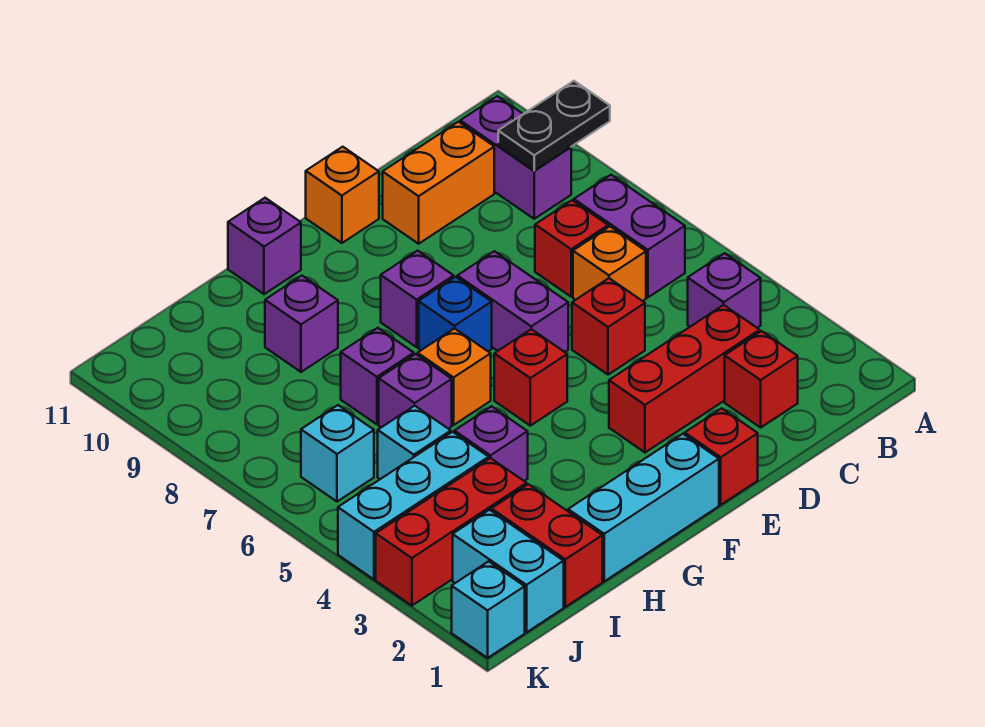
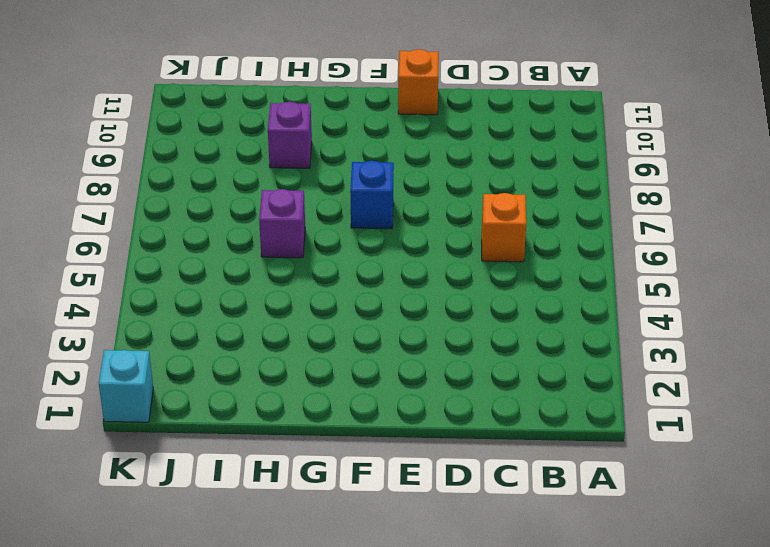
none -> purple 1x1 brick [688,253,761,328]
none -> purple 1x2 brick [574,175,685,297]
none -> purple 1x2 brick [460,96,571,219]
none -> red 1x1 brick [725,331,798,428]

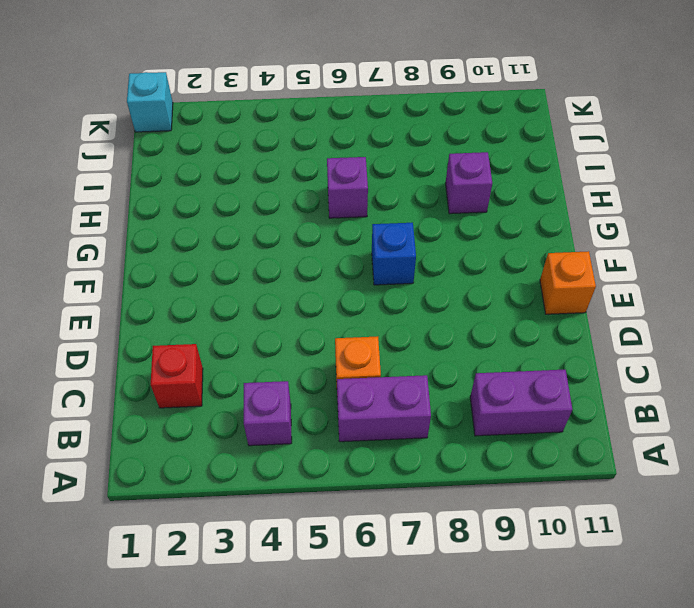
none -> red 1x3 brick [609,305,760,452]
none -> red 1x1 brick [535,200,608,297]
none -> orange 1x2 brick [383,122,494,244]
none -> red 1x1 brick [572,278,645,375]

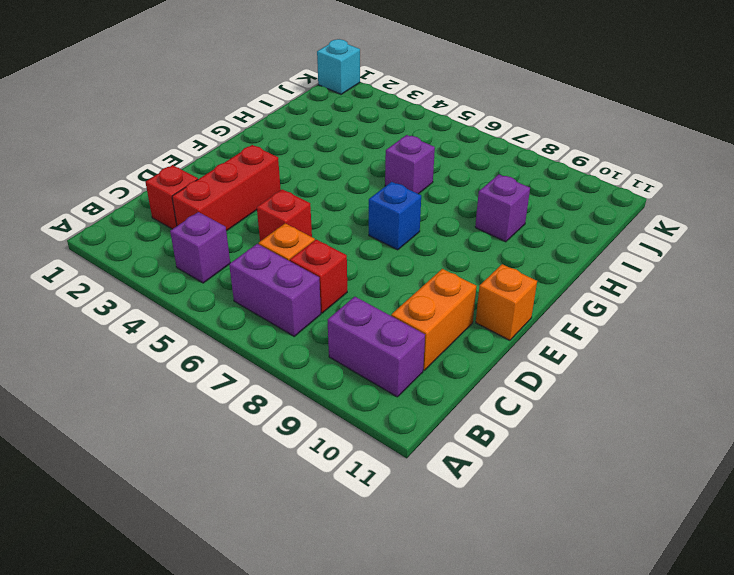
none -> red 1x1 brick [685,408,758,505]
none -> purple 1x2 brick [457,251,568,352]
none -> cyan 1x3 brick [568,434,719,581]
none -> red 1x1 brick [494,329,567,426]

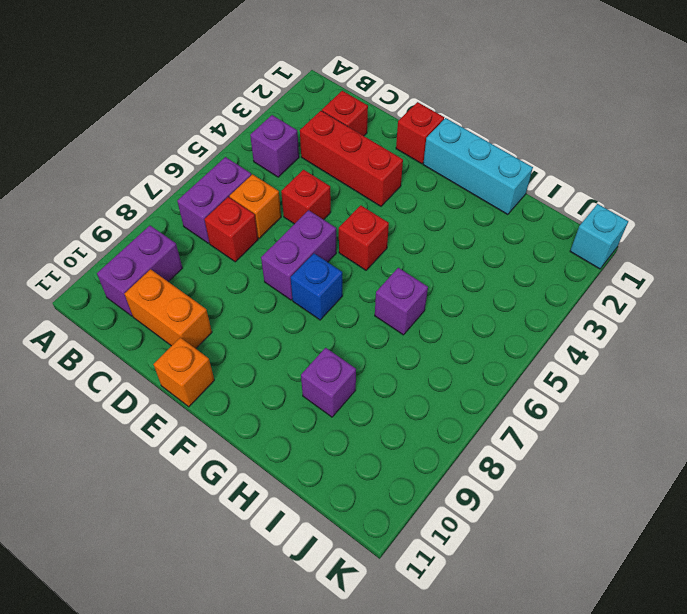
none -> purple 1x1 brick [381,251,454,347]
none -> orange 1x1 brick [418,328,491,425]
none -> purple 1x1 brick [228,198,301,294]
none -> purple 1x1 brick [454,406,528,481]

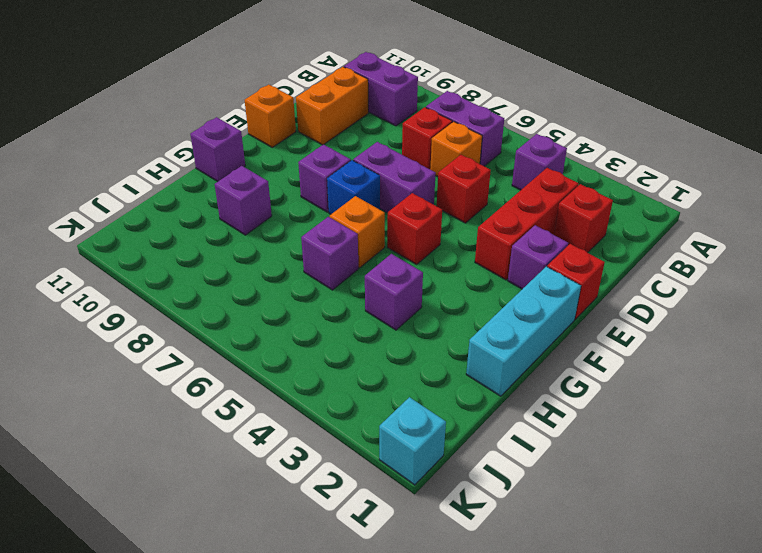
purple 1x1 brick [508,225,568,289] -> purple 1x1 brick moved to [341,328,414,424]
none -> red 1x2 brick [491,484,602,607]
none -> red 1x3 brick [376,458,527,606]
none -> cyan 1x3 brick [338,432,489,579]
none -> cyan 1x1 brick [378,406,451,479]

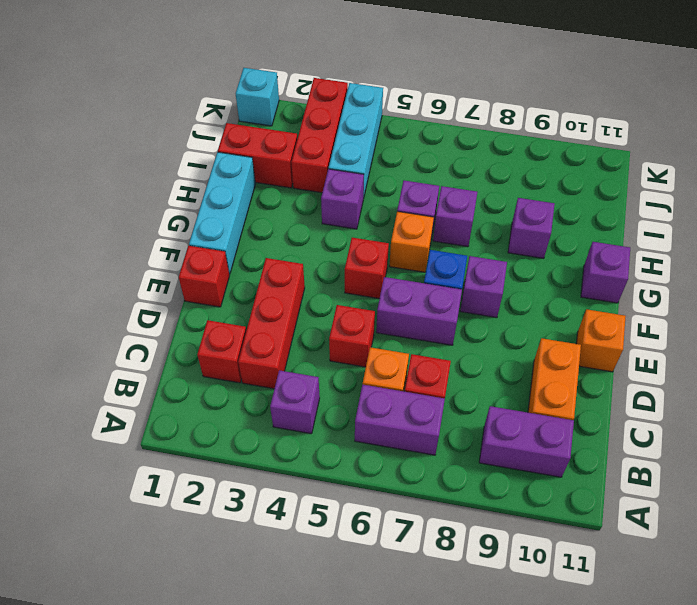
none -> cyan 1x1 brick [378,406,451,479]
none -> cyan 1x2 brick [453,510,564,632]
none -> cyan 1x1 brick [301,405,374,502]
none -> black 1x2 plate [498,81,610,171]

